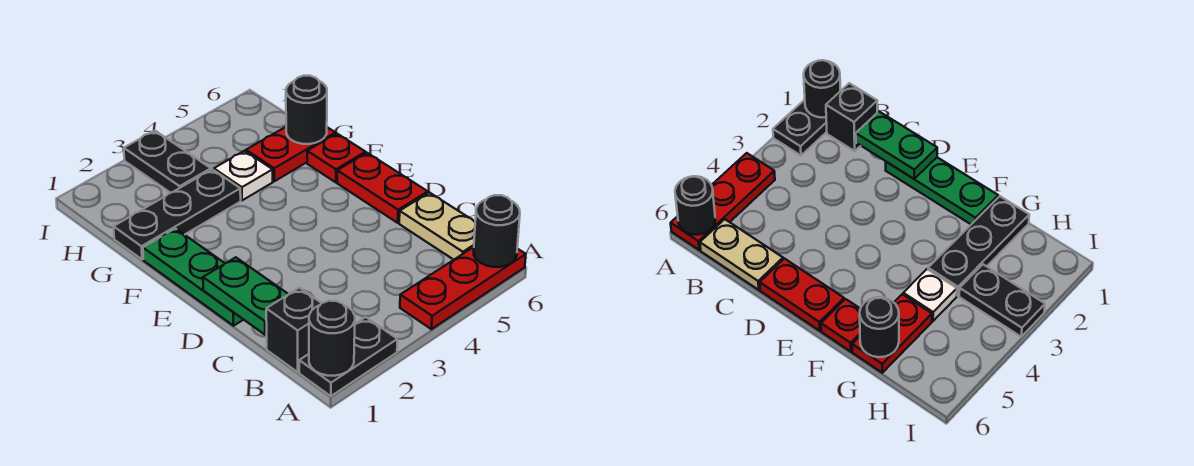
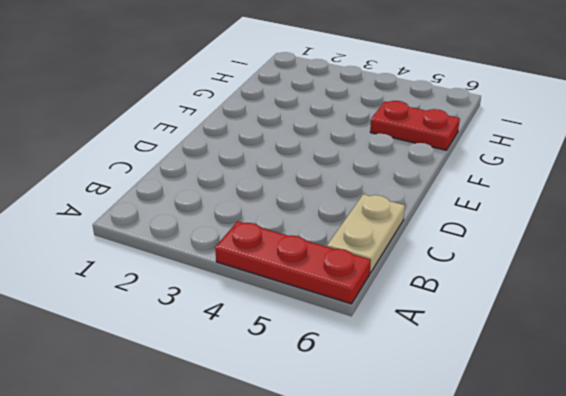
none -> black 1x2 plate [299,317,397,396]
none -> black 1x1 brick [266,288,322,372]
none -> green 1x3 plate [143,228,243,326]

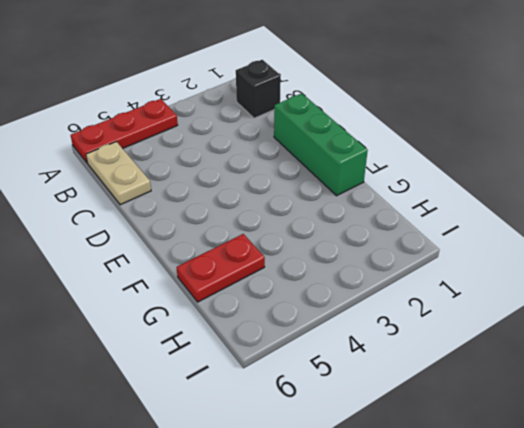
green 1x3 brick [274,93,368,196] -> green 1x3 plate [143,228,243,326]
none -> black 1x2 plate [299,317,397,396]
none -> red 1x2 plate [337,153,428,223]
none -> red 1x1 plate [307,134,366,182]

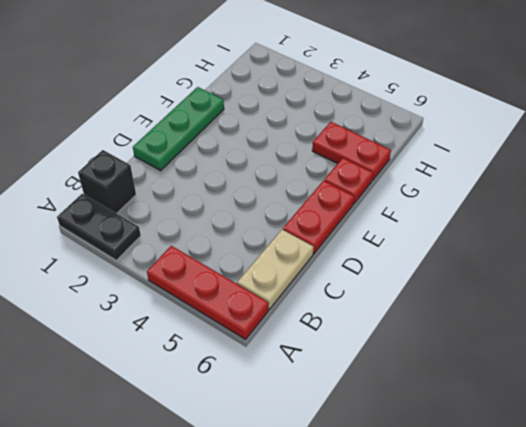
none -> black 1x3 plate [114,169,241,260]
none -> white 1x1 plate [214,151,273,200]
none -> black 1x2 plate [124,131,211,193]

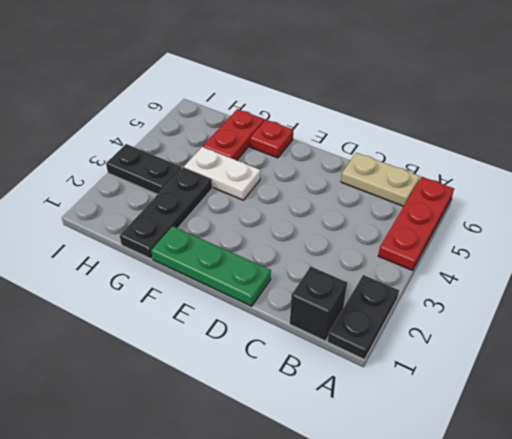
white 1x2 plate [184,147,260,200] -> white 1x1 plate [214,151,273,200]
none -> red 1x2 plate [337,153,428,223]
none -> black 1x1 round brick [309,301,355,376]
none -> black 1x1 round brick [474,195,520,267]

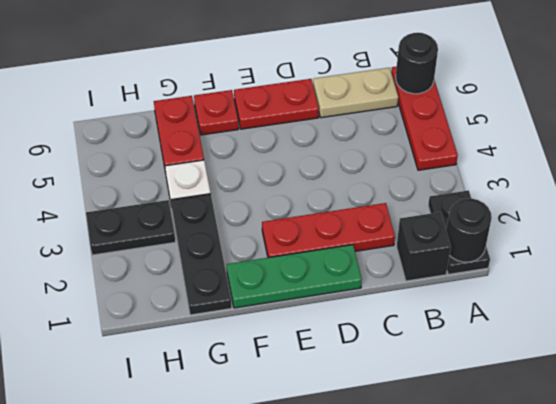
red 1x3 plate [262,203,395,258] -> none
none -> green 1x2 plate [203,257,288,335]
none -> black 1x1 round brick [286,76,327,144]

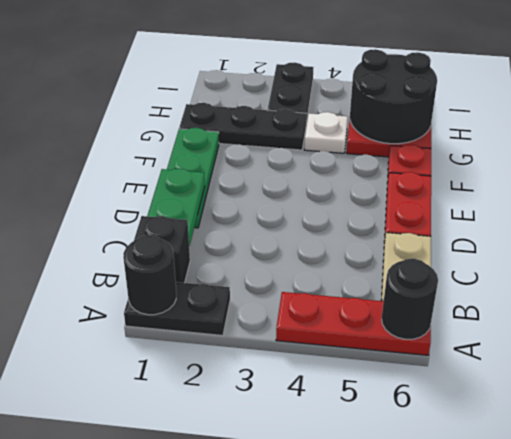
black 2x2 round brick [350,49,437,144] -> black 1x1 round brick [286,76,327,144]

